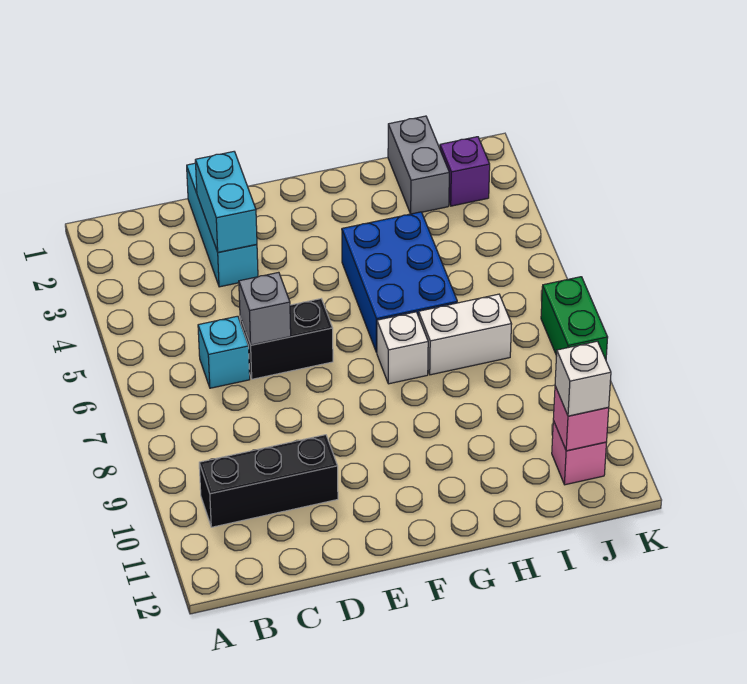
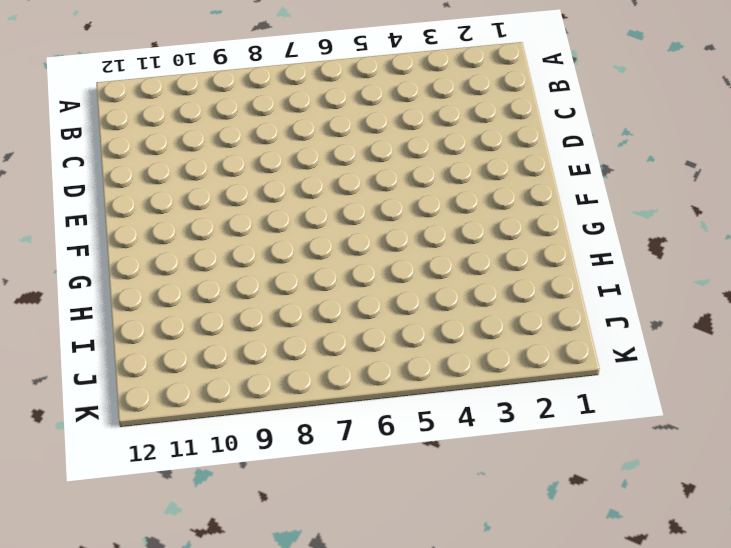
none -> black 1x3 brick [199,435,338,527]
none -> cyan 1x1 brick [198,316,250,388]
none -> cyan 1x3 brick [187,163,258,287]

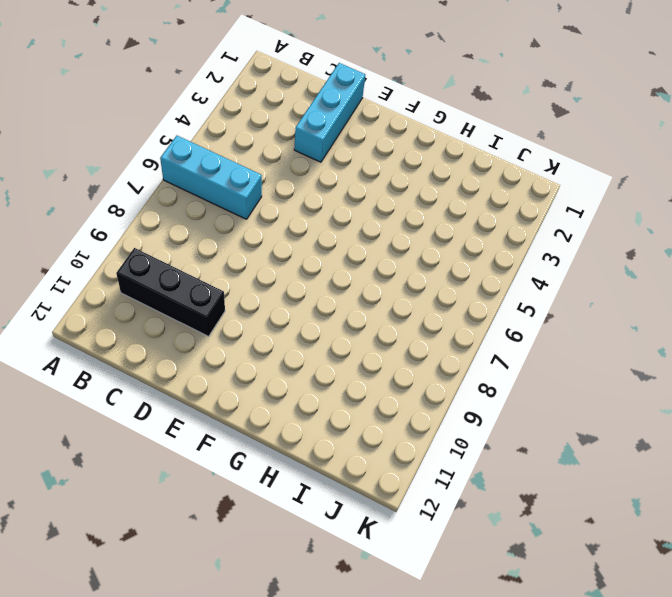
cyan 1x3 brick [160,136,262,219] -> cyan 1x1 brick [198,316,250,388]
none -> black 1x2 brick [240,299,333,379]
none -> blue 2x3 brick [342,212,457,352]
none -> white 1x1 brick [377,312,428,384]

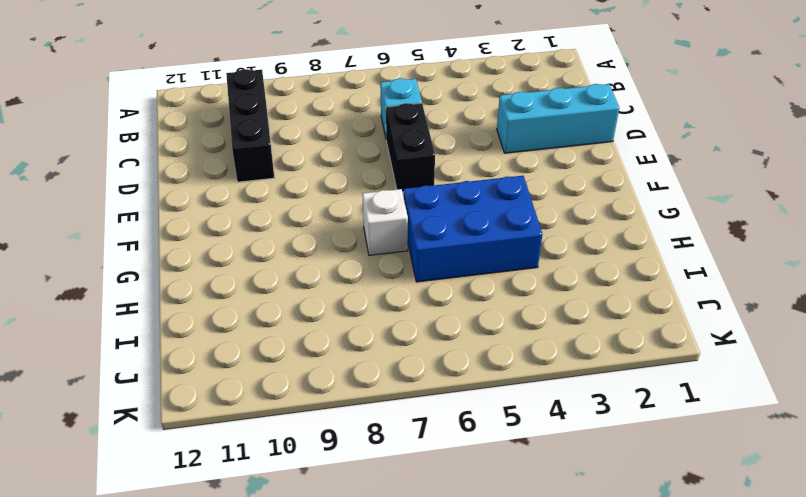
none -> white 1x2 brick [419,294,512,375]
none -> grey 1x2 brick [388,116,449,214]
none -> purple 1x1 brick [440,137,490,206]

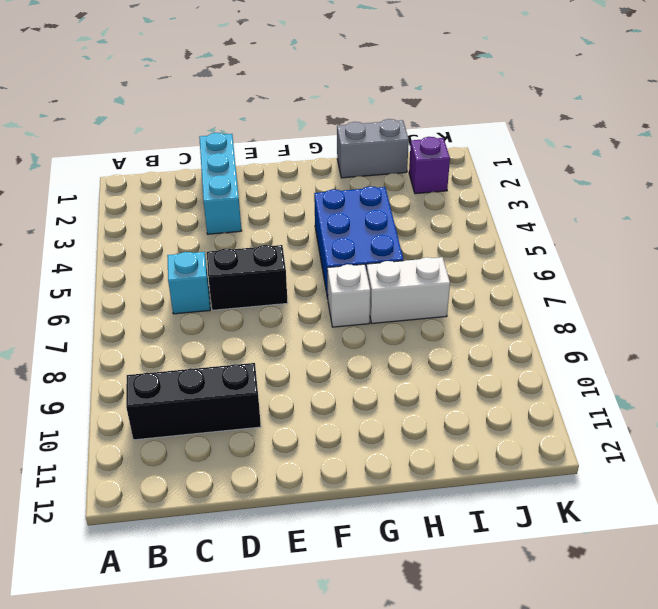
grey 1x2 brick [337,119,409,178] -> grey 1x2 brick turned to [388,116,449,214]
none -> pink 1x1 brick [552,421,607,485]
none -> green 1x2 brick [541,277,608,359]
none -> cyan 1x2 brick [195,152,257,252]

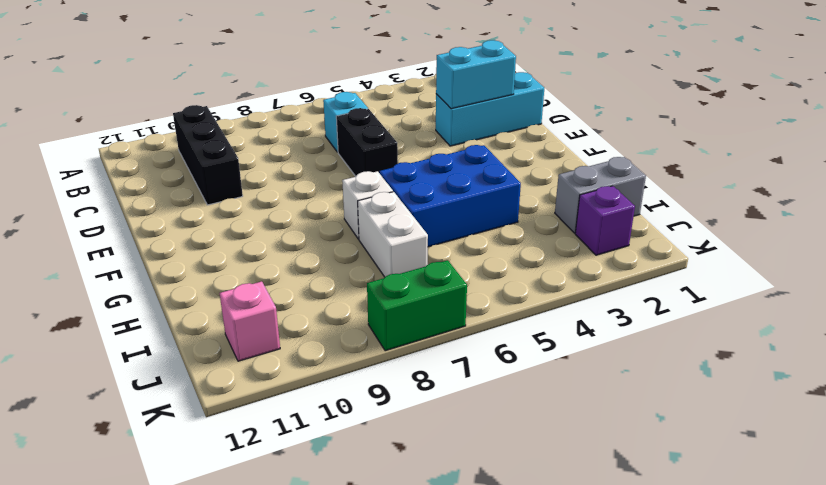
none -> grey 1x1 brick [239,272,291,345]
none -> pink 1x1 brick [553,386,609,451]
none -> white 1x1 brick [555,341,611,416]

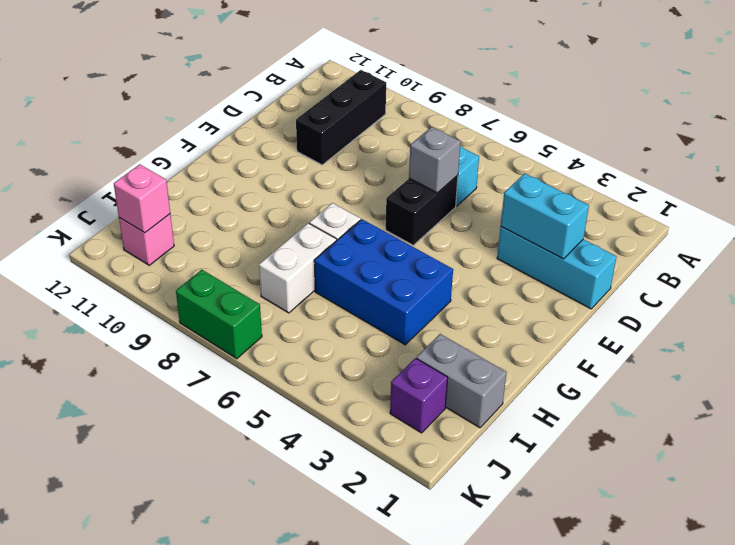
none -> white 1x1 brick [555,341,611,416]

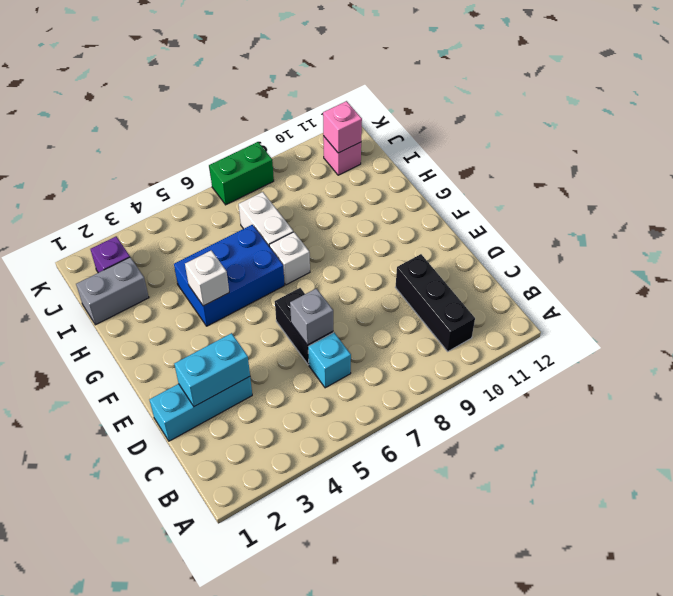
white 1x1 brick [185,250,229,306] -> white 1x1 brick moved to [555,341,611,416]

